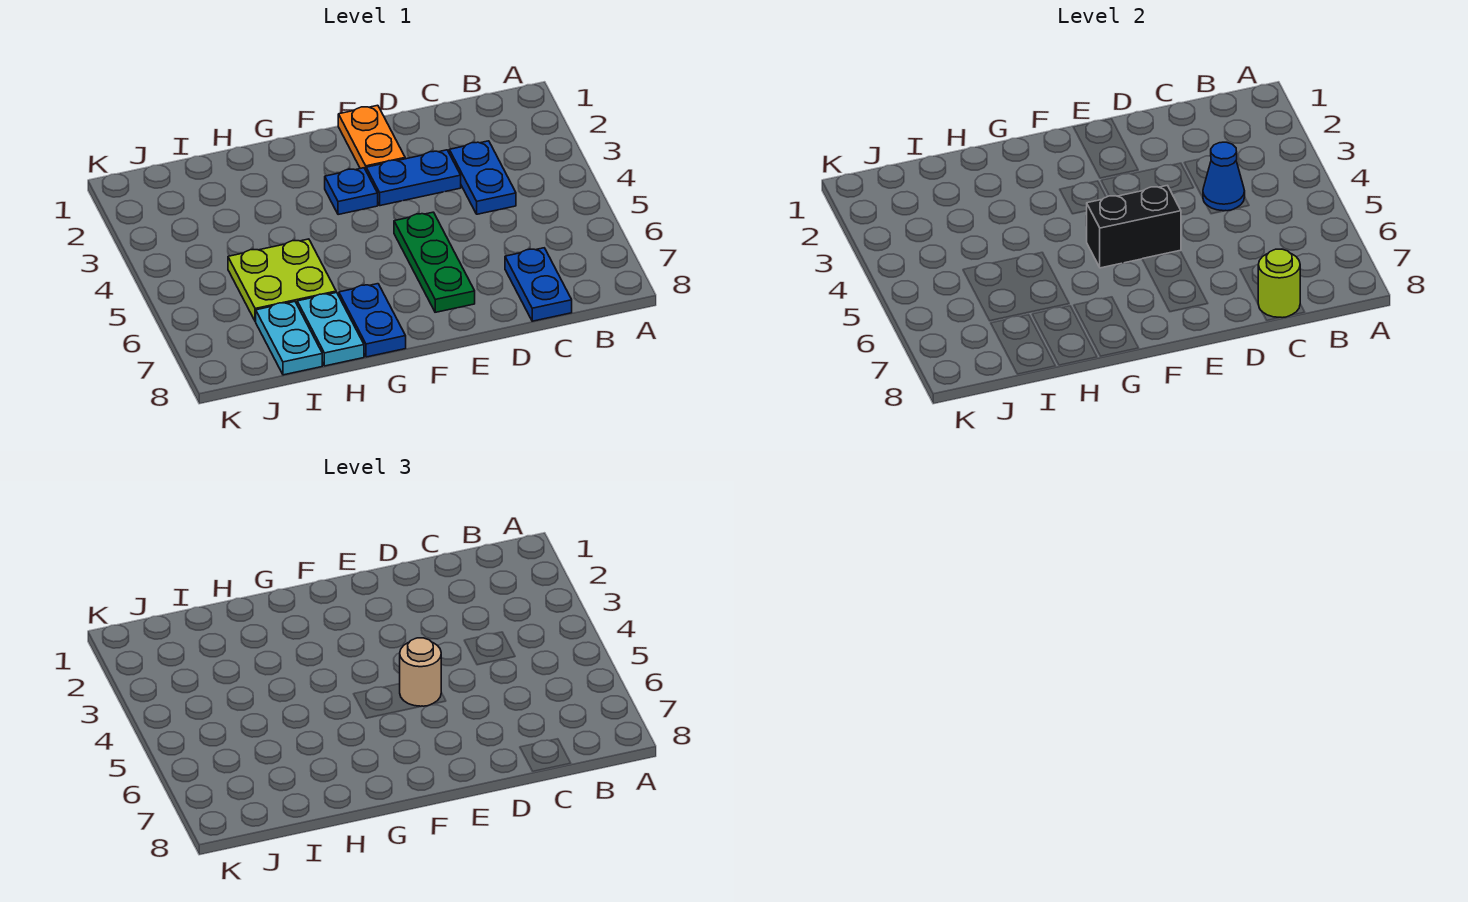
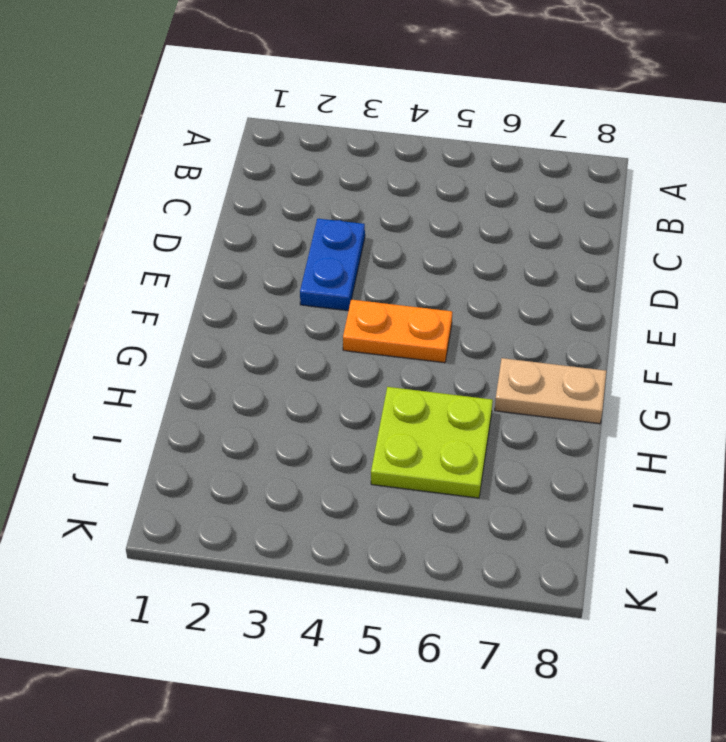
orange 1x2 plate [343,300,452,363] -> orange 1x2 plate moved to [338,105,405,170]
tan 1x2 plate [495,358,606,424] -> blue 1x2 plate [339,284,406,357]
none -> blue 1x2 plate [449,141,516,214]
none -> blue 1x2 plate [505,248,572,321]
none -> green 1x3 plate [394,212,475,312]

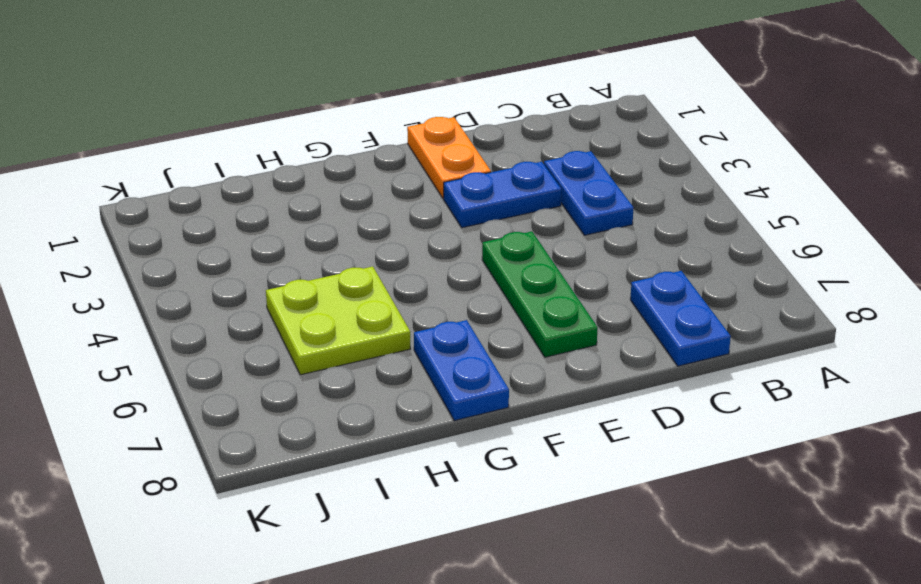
none -> blue 1x1 plate [325,168,378,215]
none -> cyan 1x2 plate [297,292,364,366]
none -> cyan 1x2 plate [256,302,322,375]

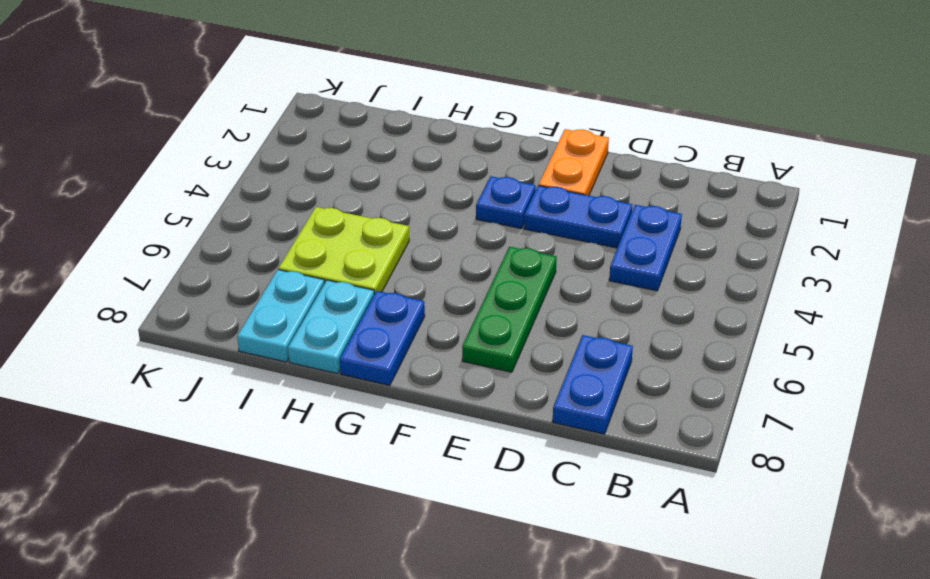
none -> blue 1x1 cone [1203,142,1245,211]
none -> lime 1x1 round brick [1258,249,1300,318]
none -> black 1x2 brick [1086,185,1181,268]

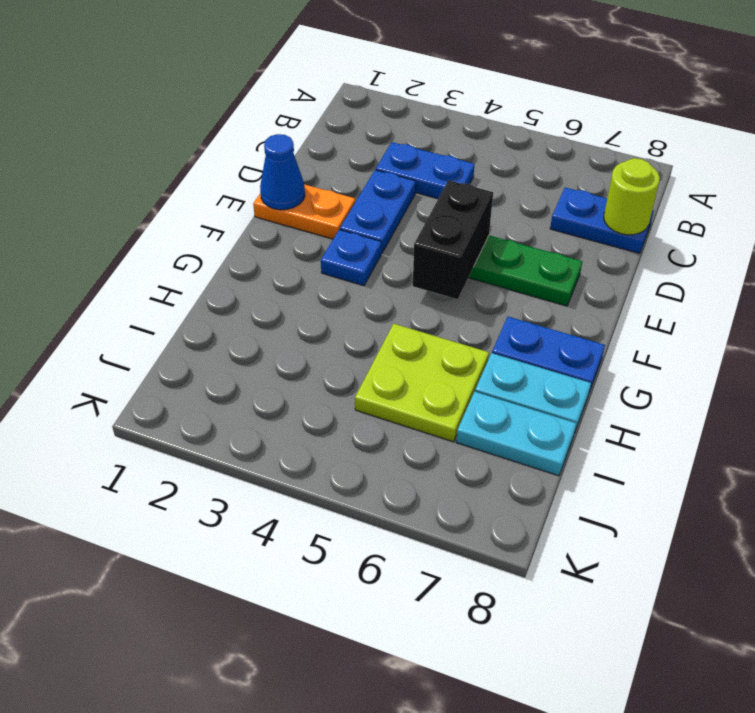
blue 1x1 cone [260,134,305,210] -> blue 1x1 cone moved to [1203,142,1245,211]
none -> tan 1x1 round brick [400,638,441,706]

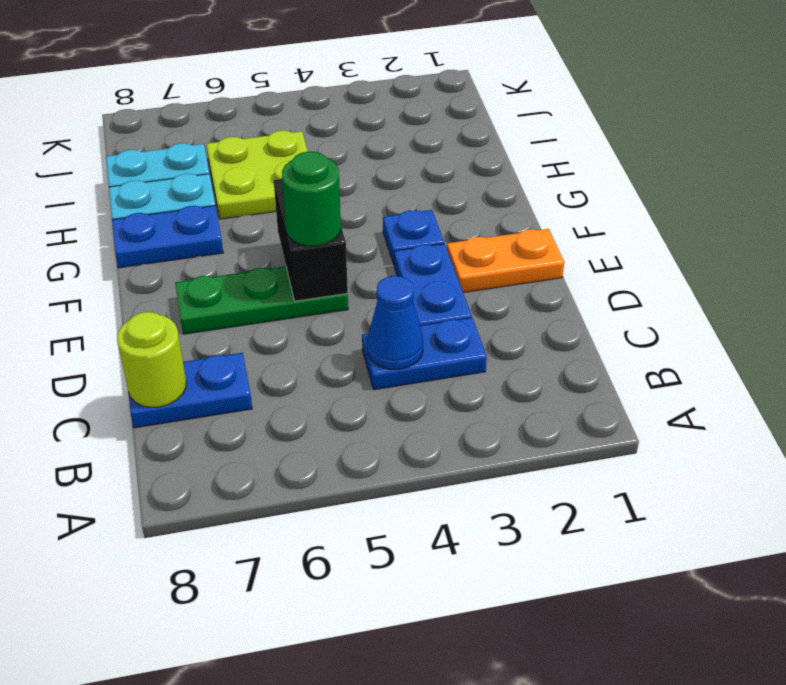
green 1x1 round brick [282,152,341,246] -> tan 1x1 round brick [400,638,441,706]

